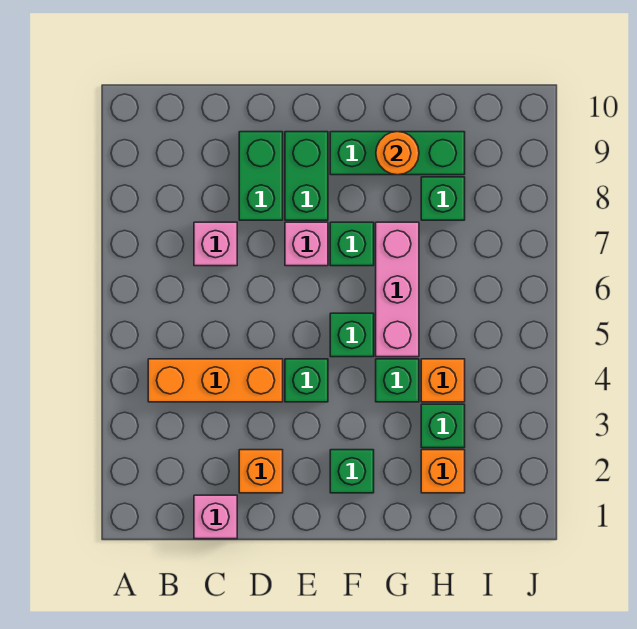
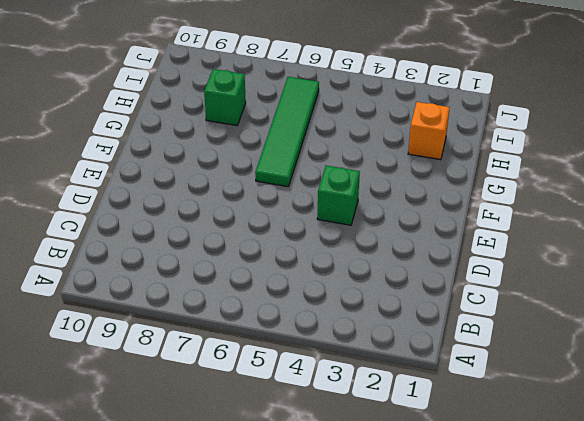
green 1x4 tile [255,77,319,187] -> pink 1x3 brick [376,222,419,357]
none -> orange 1x3 brick [148,359,283,402]
none -> pink 1x1 brick [194,495,237,539]
none -> pink 1x1 brick [194,222,237,266]

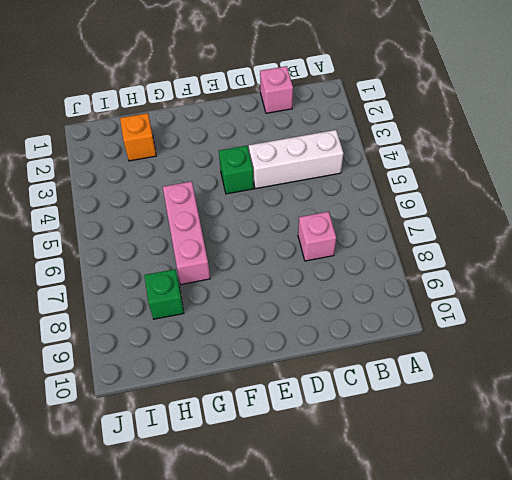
white 1x3 brick [249,130,343,189] -> orange 1x3 brick [148,359,283,402]
none -> orange 1x1 brick [239,450,283,493]
none -> green 1x2 brick [239,132,283,220]
none -> pink 1x1 brick [285,222,328,266]

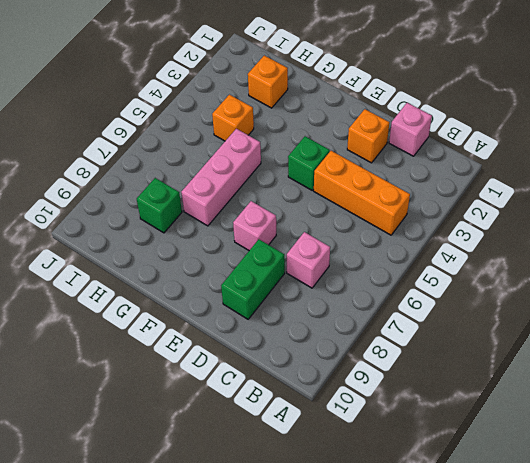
none -> green 1x2 brick [285,132,328,220]
none -> green 1x1 brick [330,450,374,493]
none -> green 1x1 brick [330,313,374,357]

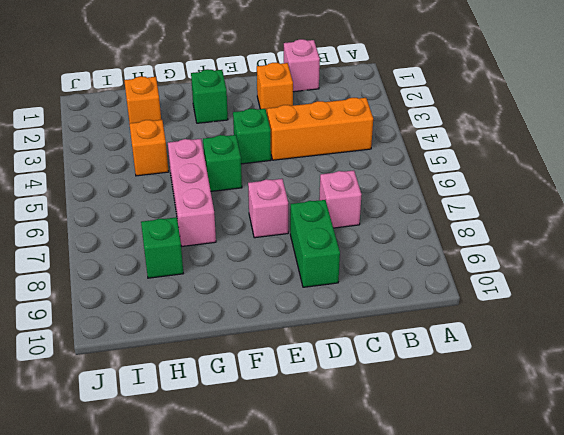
none -> green 1x2 brick [285,132,328,220]
none -> green 1x1 brick [330,222,374,266]
none -> green 1x3 brick [330,132,465,175]

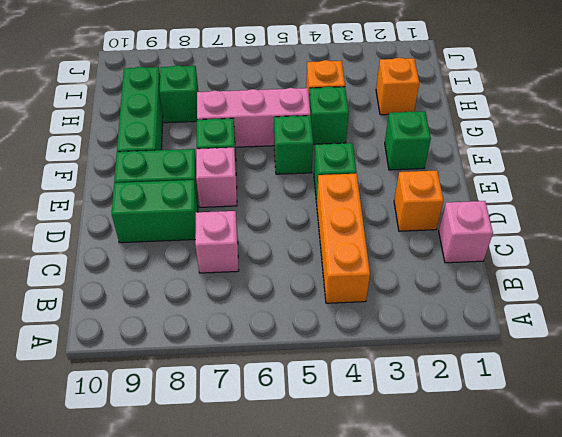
none -> green 1x1 brick [421,404,465,448]
none -> orange 1x1 round brick [376,132,419,175]

